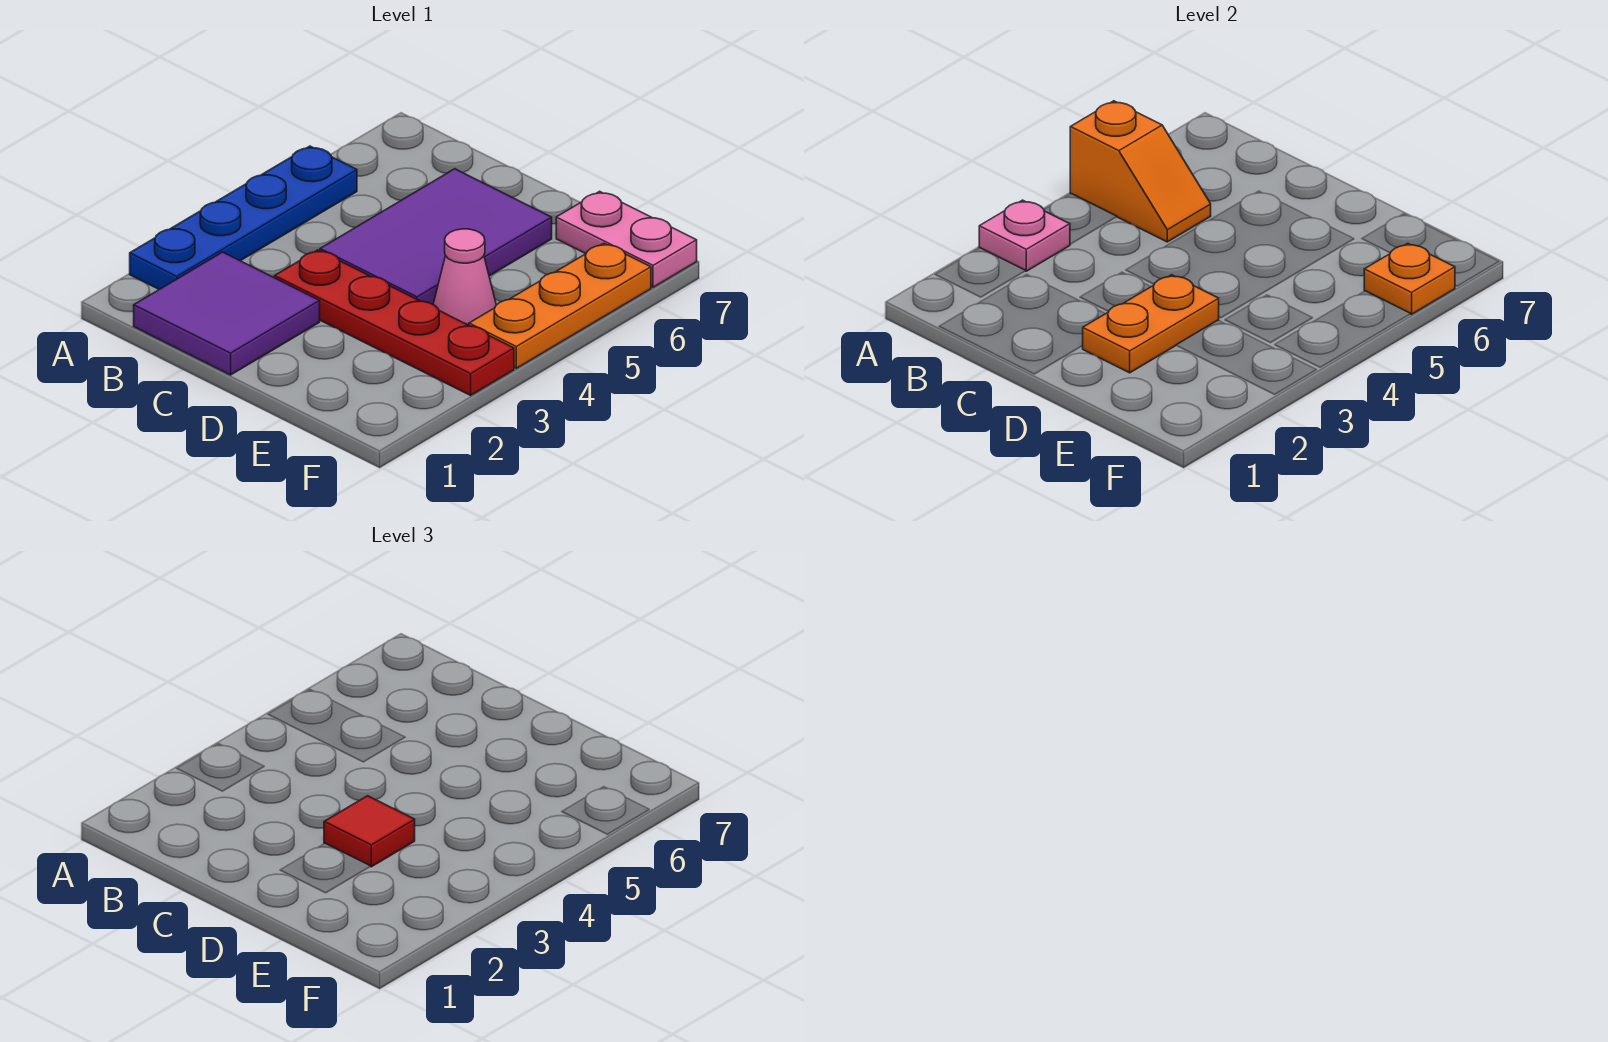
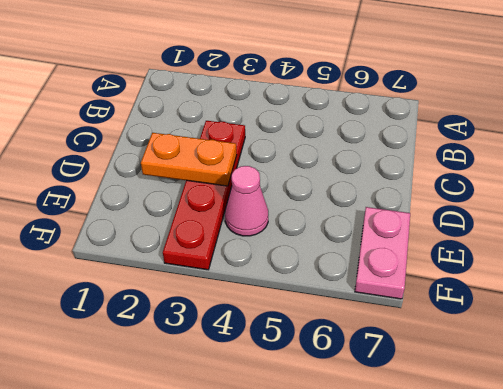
none -> blue 1x4 plate [130,146,357,289]
none -> purple 2x2 tile [134,252,320,375]
none -> purple 2x3 tile [320,169,552,304]

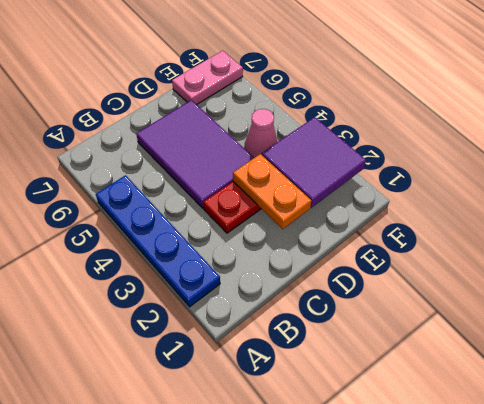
purple 2x2 tile [262,117,366,208] -> purple 2x2 tile moved to [134,252,320,375]
none -> orange 1x3 plate [469,243,651,368]
none -> pink 1x1 plate [979,200,1070,271]
none -> orange 1x2 slope [1070,101,1211,242]

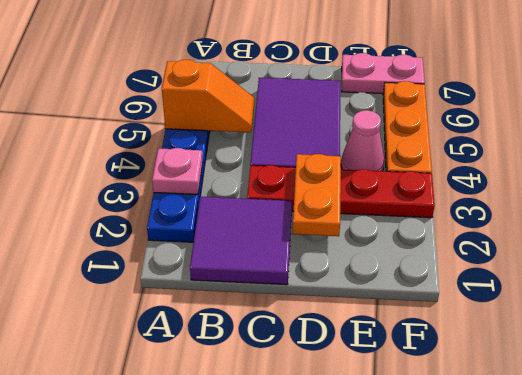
none -> orange 1x1 plate [1364,243,1455,314]
none -> red 1x1 tile [324,796,415,867]

